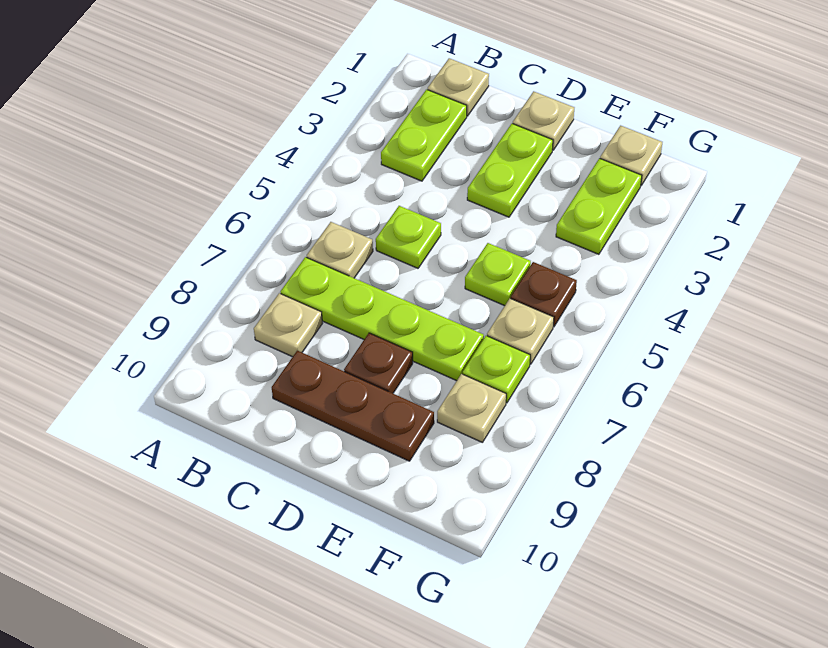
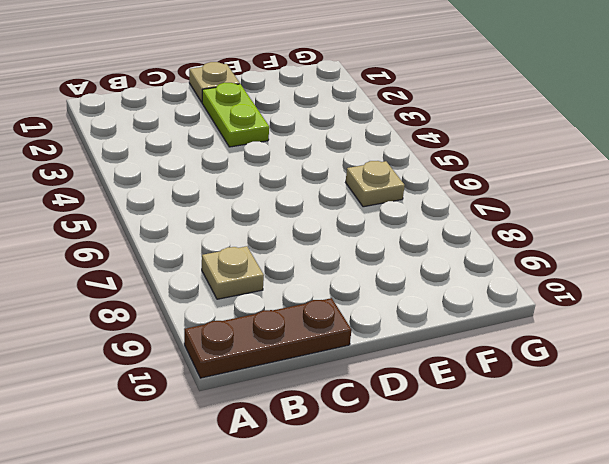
brown 1x3 plate [184,298,351,378] -> brown 1x3 plate moved to [272,351,434,461]
none -> tan 1x1 plate [428,58,489,116]
none -> lime 1x2 plate [381,89,467,181]
none -> tan 1x1 plate [307,222,373,278]

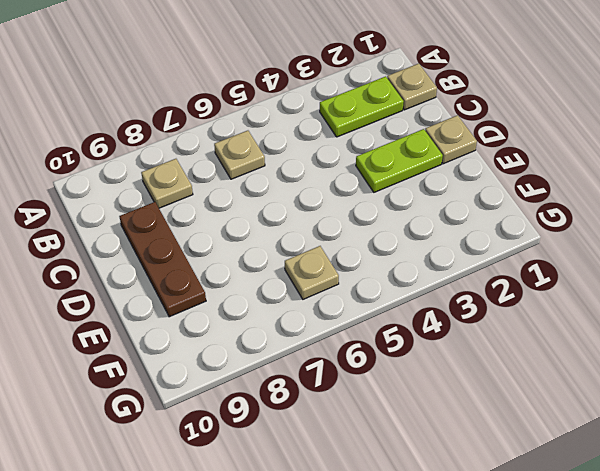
none -> lime 1x4 plate [281,257,484,381]
none -> lime 1x1 plate [376,206,441,268]
none -> brown 1x1 plate [344,333,413,393]

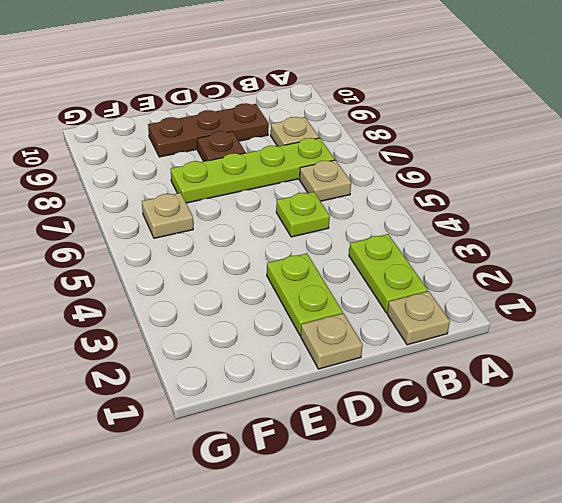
none -> lime 1x1 plate [465,243,531,306]
none -> tan 1x1 plate [600,126,662,185]
none -> lime 1x2 plate [556,158,642,254]

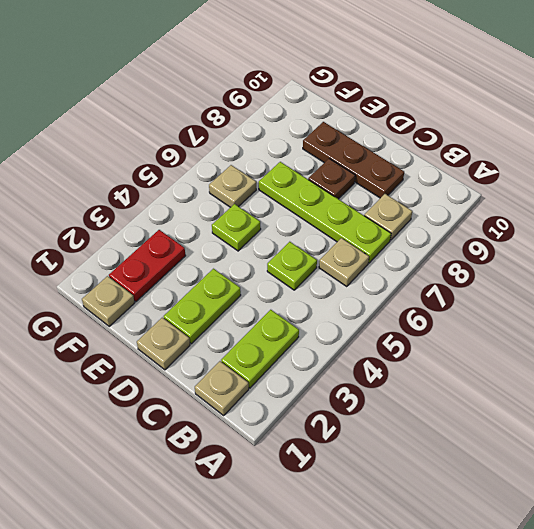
red 1x2 plate [109,230,186,302] -> lime 1x2 plate [556,158,642,254]
none -> brown 1x1 plate [511,262,577,327]
none -> lime 1x1 plate [463,336,530,403]
none -> tan 1x1 plate [437,374,506,443]

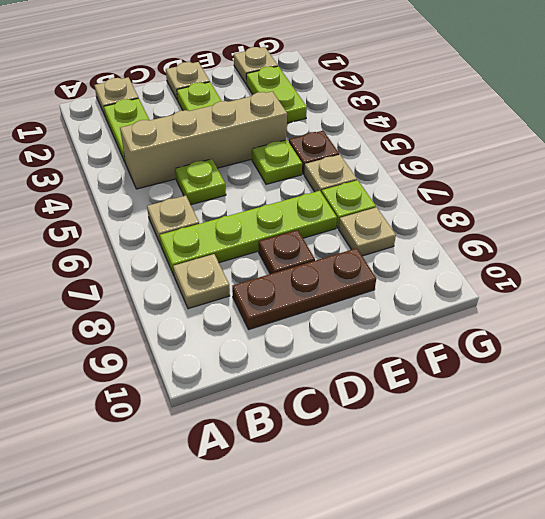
tan 1x4 brick [120,91,287,189] -> none

